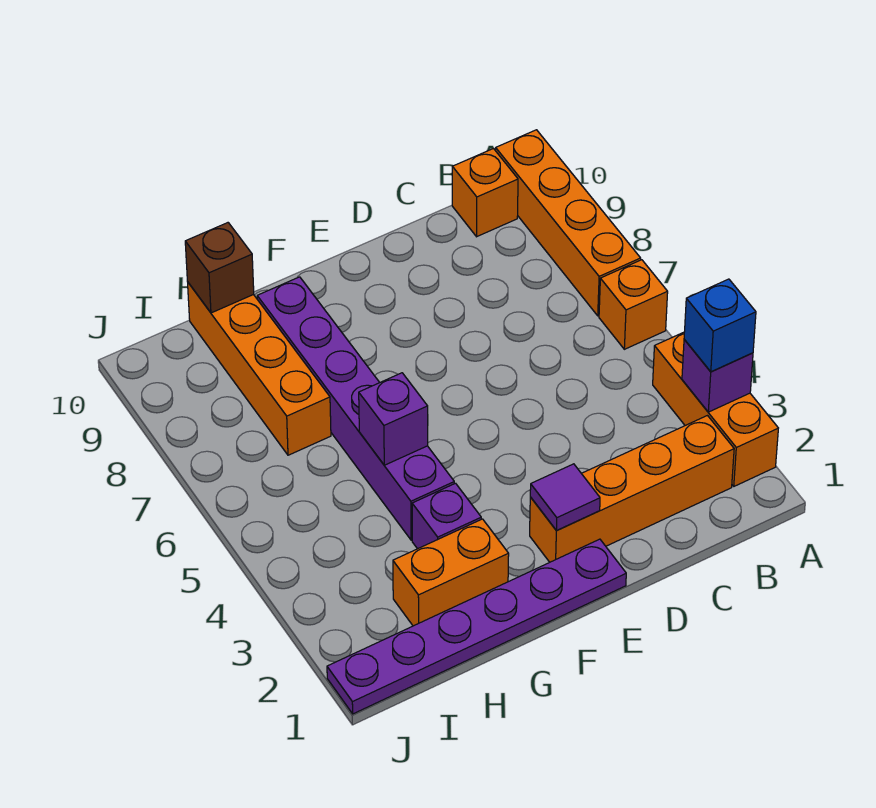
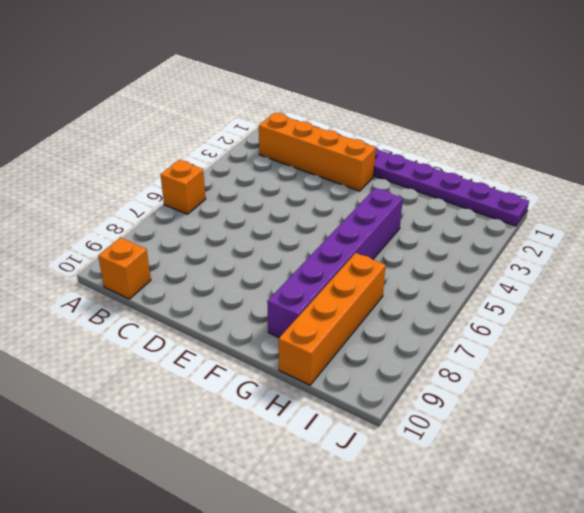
none -> orange 1x3 brick [653,332,778,486]
none -> orange 1x4 brick [496,130,641,316]
none -> orange 1x2 brick [393,519,509,626]

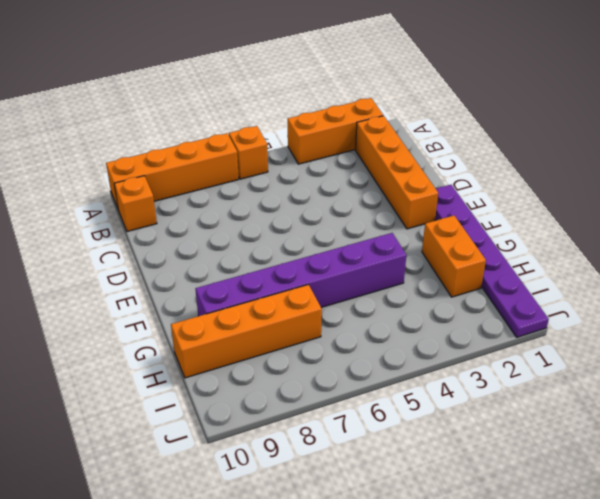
none -> purple 1x1 brick [412,483,481,549]
none -> purple 1x1 brick [682,340,753,412]
none -> purple 1x1 tile [530,464,600,530]

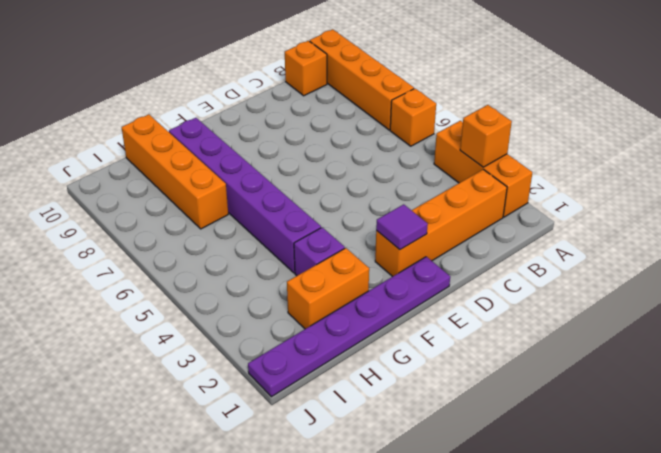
orange 1x1 brick [460,105,512,167] -> purple 1x1 brick [682,340,753,412]
none -> purple 1x1 brick [359,373,428,465]
none -> brown 1x1 brick [185,223,254,313]
none -> blue 1x1 brick [684,279,756,372]

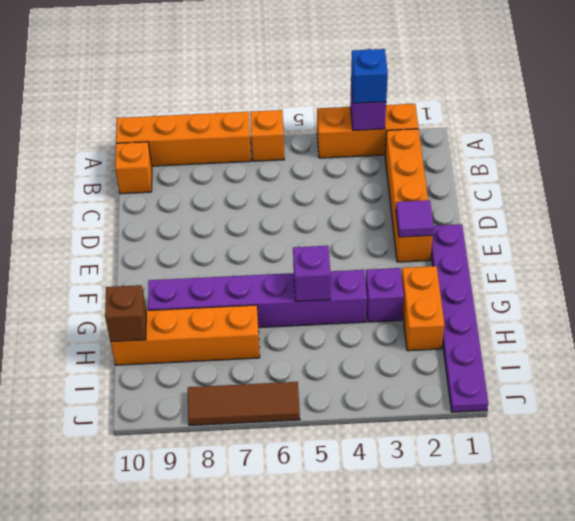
brown 1x3 tile [188,382,300,426] -> none

